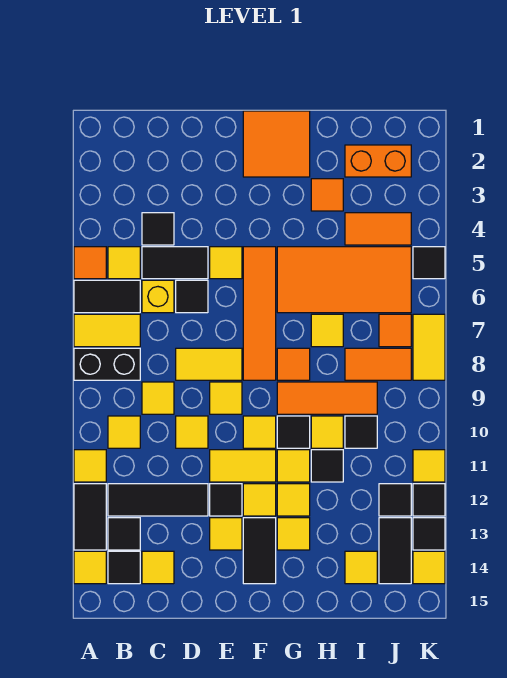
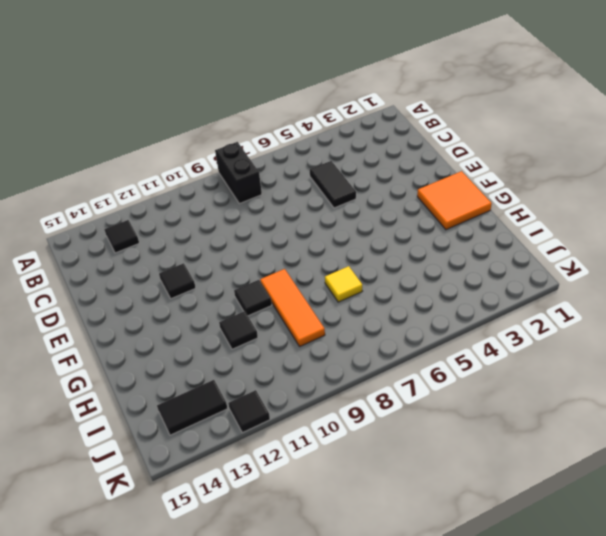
none -> orange 1x1 tile [74,247,106,279]
none -> black 1x2 tile [74,280,140,313]
none -> yellow 1x2 tile [74,314,140,347]
none -> yellow 1x1 tile [74,450,106,482]

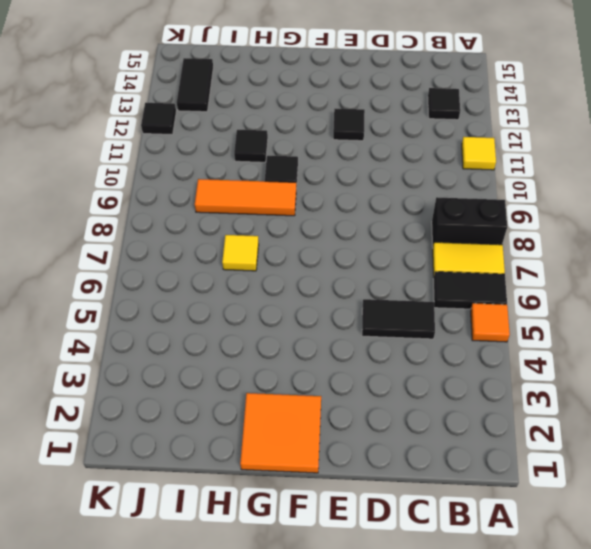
none -> black 1x2 tile [74,484,106,550]
none -> yellow 1x1 tile [74,551,106,584]
none -> yellow 1x1 tile [108,247,140,279]
none -> yellow 1x1 tile [108,416,140,448]

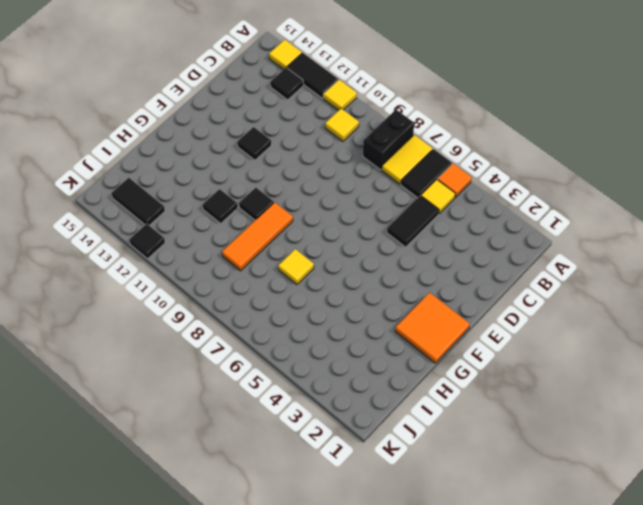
none -> black 1x3 tile [108,484,208,516]
none -> black 1x1 tile [108,551,140,584]
none -> black 1x1 tile [142,213,174,245]
none -> yellow 1x1 brick [142,280,174,313]

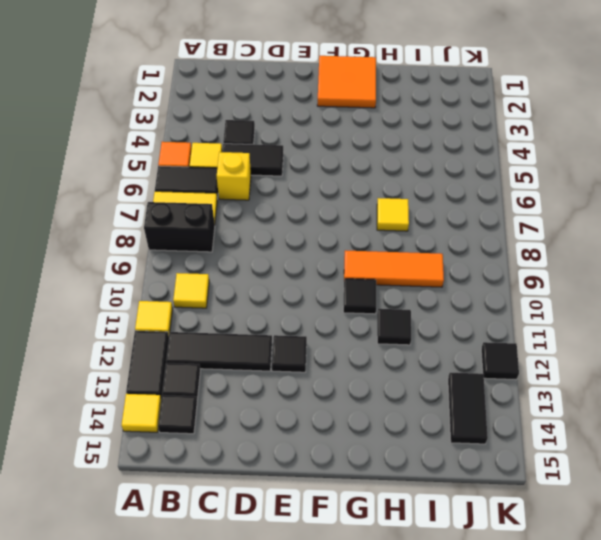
none -> yellow 1x1 tile [142,382,174,414]
none -> yellow 1x1 tile [142,551,174,584]
none -> black 1x1 tile [176,280,208,313]
none -> yellow 1x2 tile [176,348,242,380]

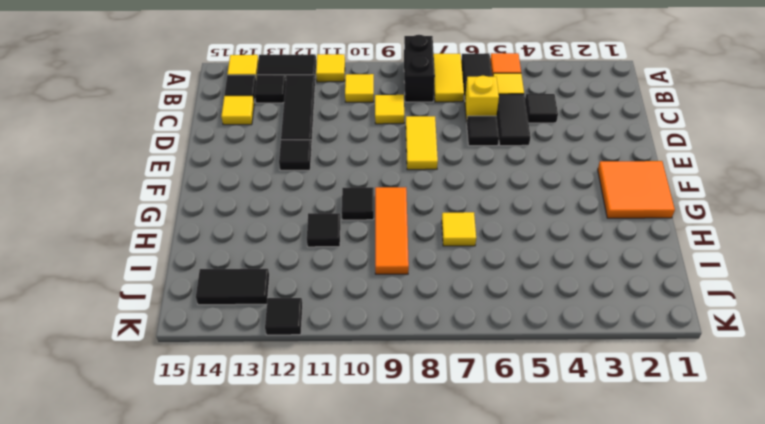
none -> yellow 1x1 tile [176,416,208,448]
none -> yellow 1x1 tile [210,247,242,279]
none -> yellow 1x1 tile [210,382,242,414]
none -> yellow 1x2 tile [210,450,276,482]

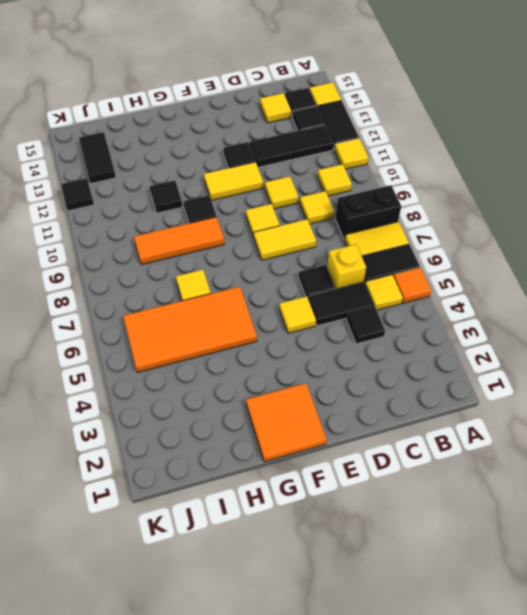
none -> yellow 1x1 tile [210,518,242,550]
none -> orange 1x4 tile [243,247,276,380]
none -> yellow 1x1 tile [243,416,276,448]
none -> yellow 1x1 tile [243,484,276,516]

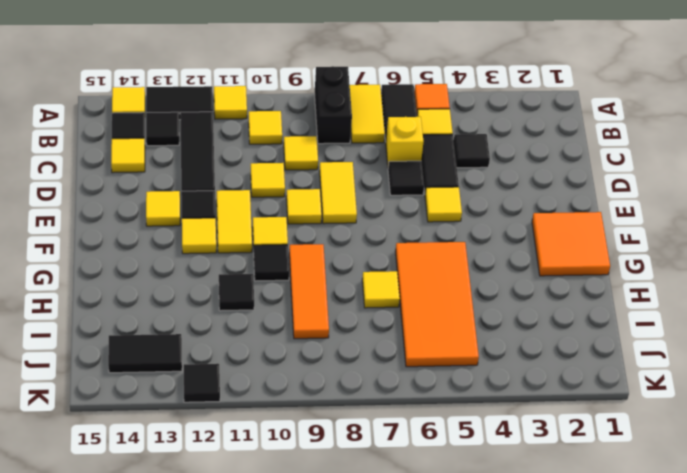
none -> orange 1x4 tile [243,247,276,380]
none -> black 1x2 tile [243,518,276,584]
none -> orange 1x1 tile [277,348,310,380]
none -> yellow 1x1 tile [277,450,310,482]

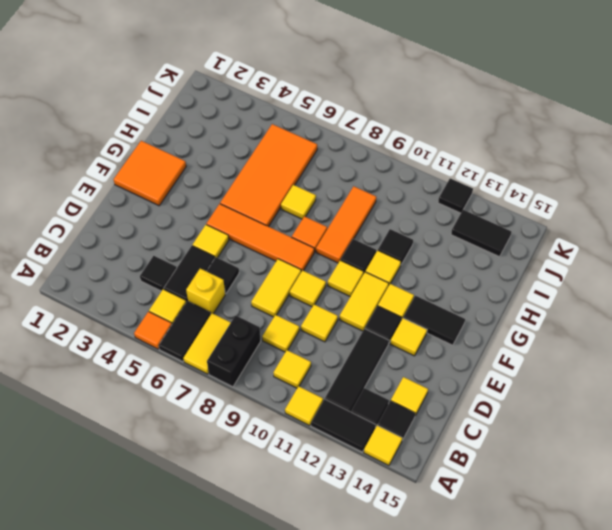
none -> yellow 1x1 tile [277,484,310,516]
none -> yellow 1x1 tile [277,518,310,550]
none -> orange 1x1 tile [311,179,343,211]
none -> yellow 1x1 tile [311,416,343,448]

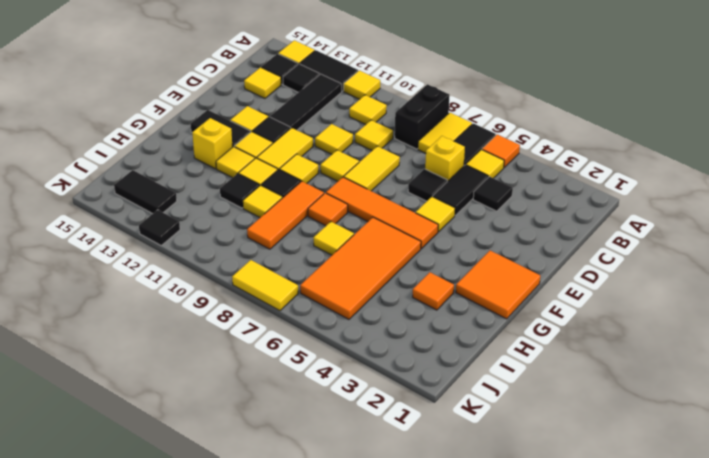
yellow 1x1 brick [192,118,232,169] -> yellow 1x1 tile [277,518,310,550]
none -> orange 1x2 brick [345,145,411,177]
none -> orange 1x2 tile [345,213,411,245]
none -> orange 1x2 tile [345,348,411,380]
none -> black 1x1 tile [345,416,377,448]

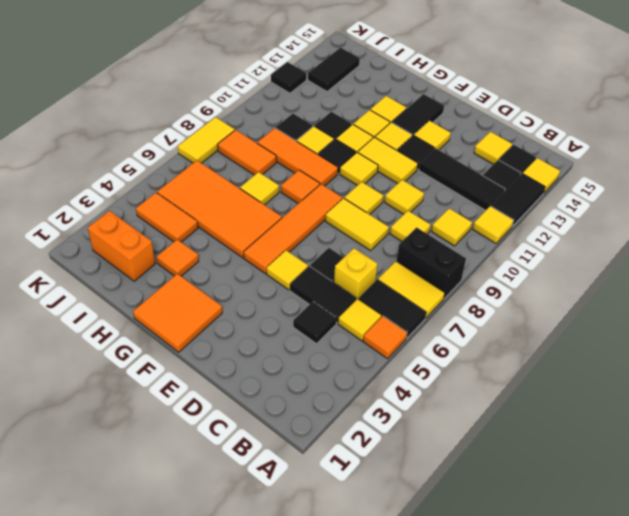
none -> yellow 1x1 tile [345,551,377,584]
none -> orange 1x1 tile [379,314,411,347]
none -> black 1x1 tile [379,484,411,516]
none -> black 1x1 tile [413,247,445,279]

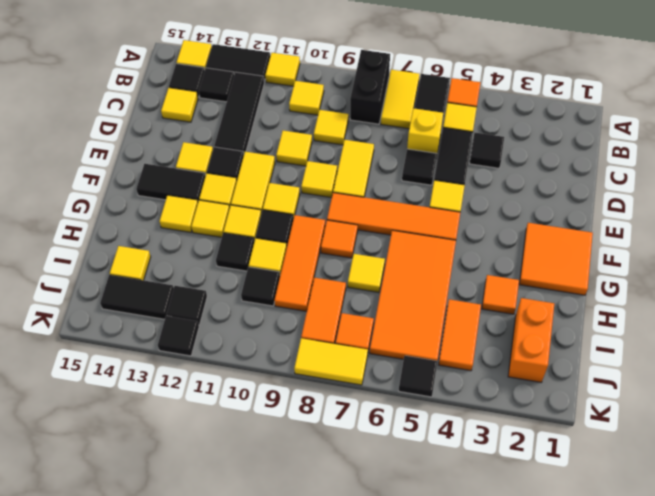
none -> yellow 1x1 tile [413,450,445,482]
none -> black 1x1 tile [413,518,445,550]
none -> yellow 1x1 tile [413,551,445,584]

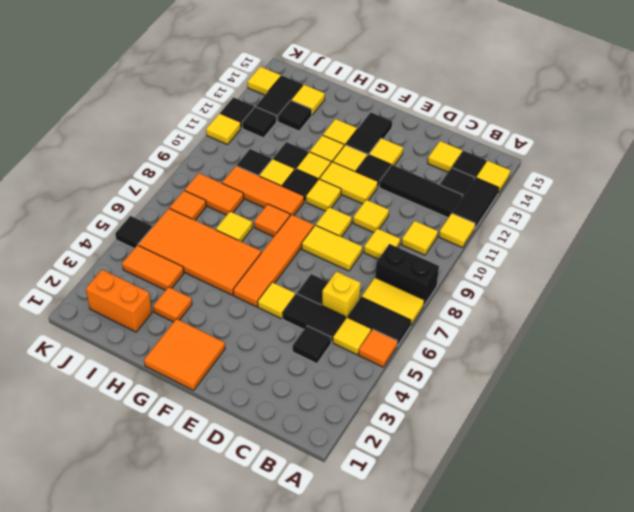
black 1x1 tile [278,100,312,131] -> black 1x1 tile moved to [413,518,445,550]
none -> yellow 1x2 tile [413,314,445,380]

